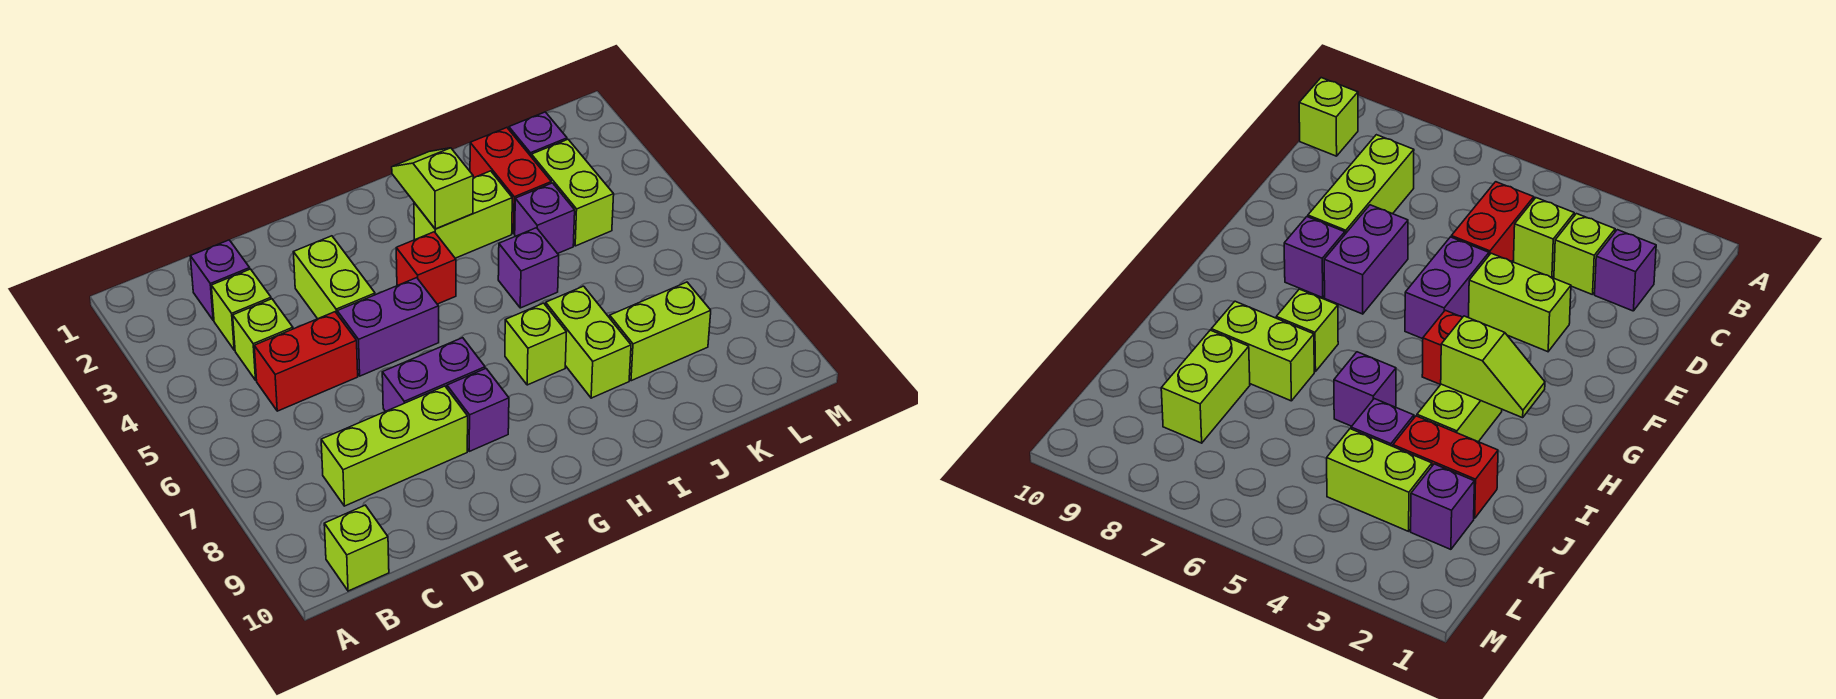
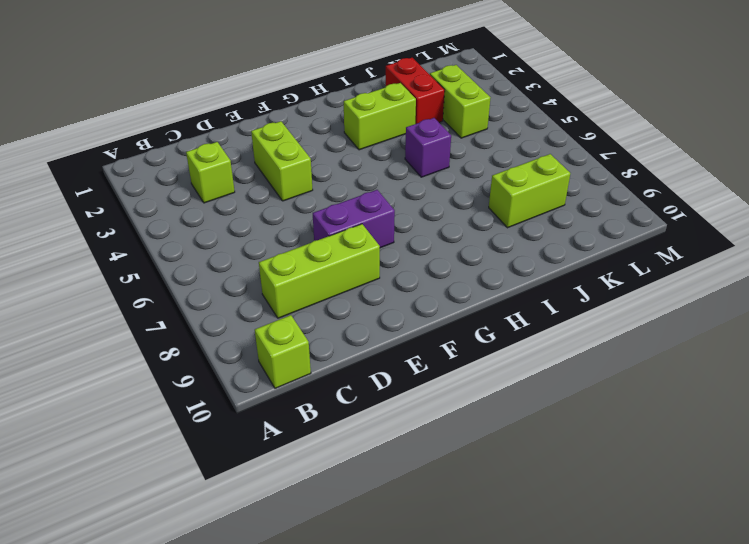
none -> purple 1x1 brick [190,240,250,320]
none -> lime 1x1 brick [233,299,293,380]
none -> red 1x2 brick [254,312,358,411]

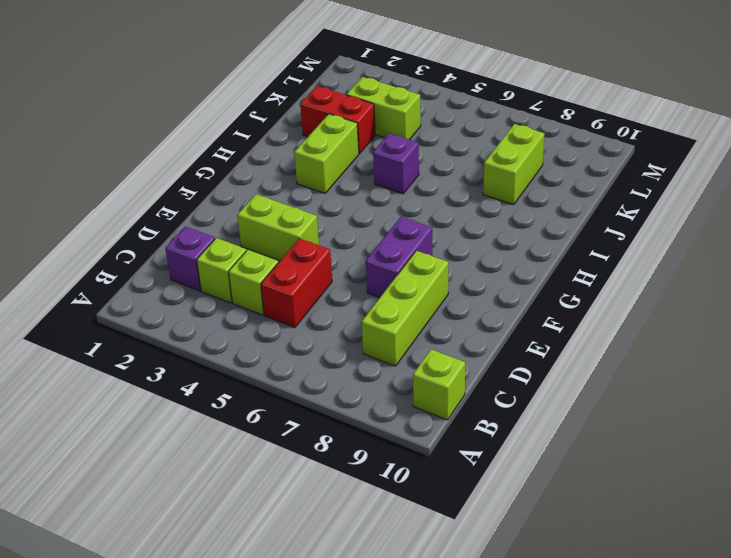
none -> purple 1x2 brick [337,278,439,376]
none -> purple 1x1 brick [447,369,509,451]
none -> red 1x1 brick [396,232,456,304]

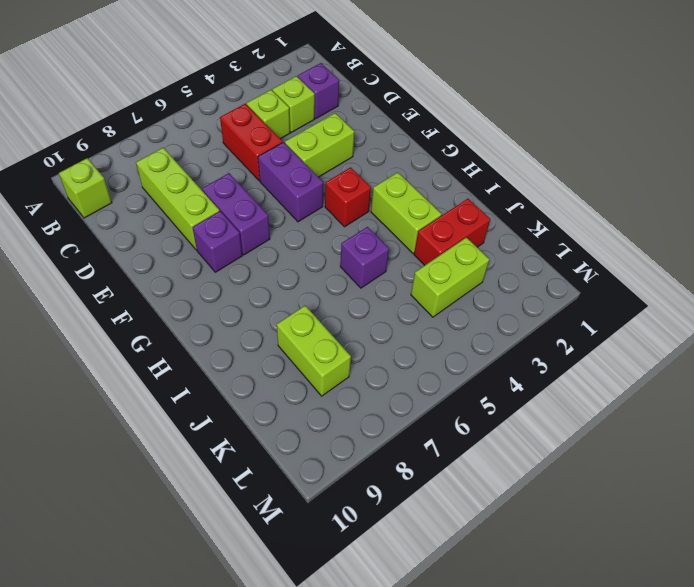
none -> lime 1x1 brick [505,303,566,385]
none -> lime 1x2 brick [546,286,631,398]
none -> purple 1x1 brick [515,183,575,254]

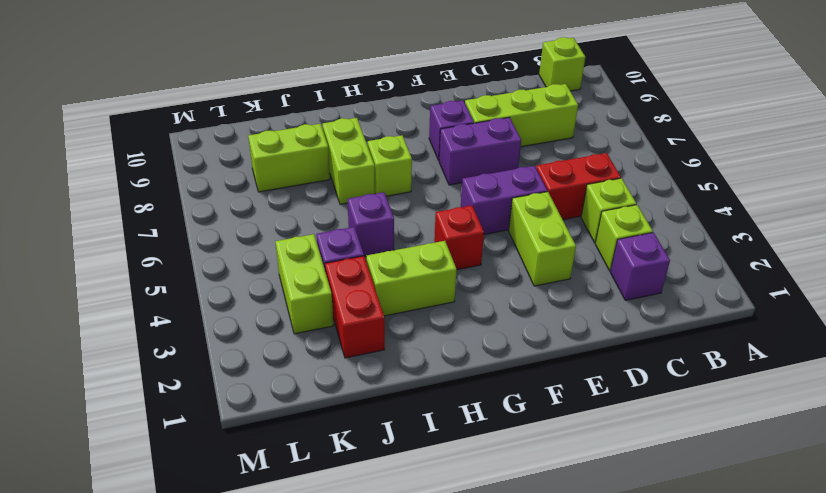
none -> purple 1x1 brick [509,112,567,156]
none -> lime 1x2 slope [392,148,473,229]

